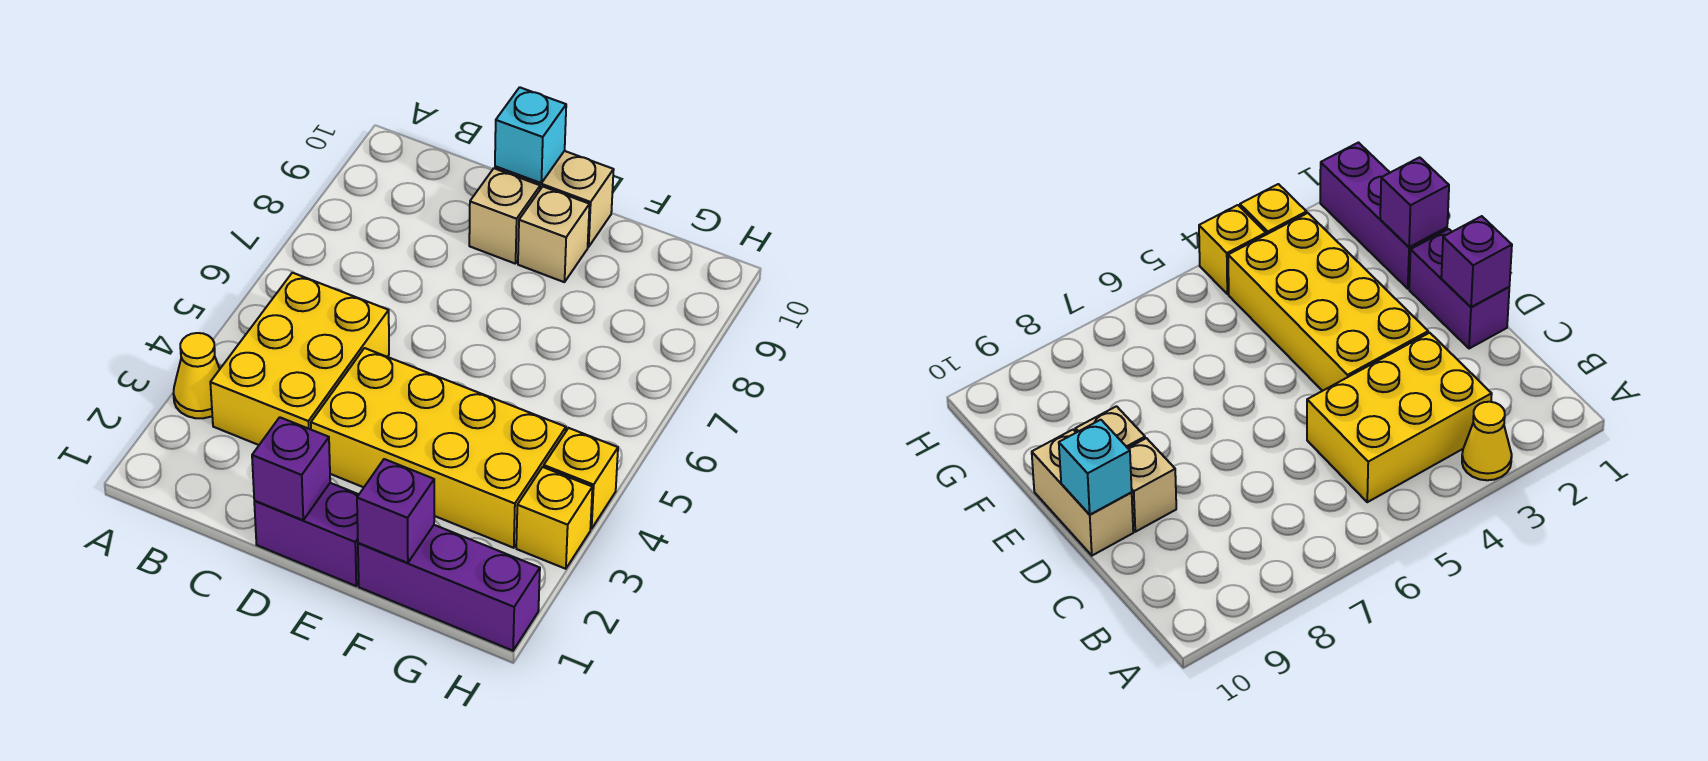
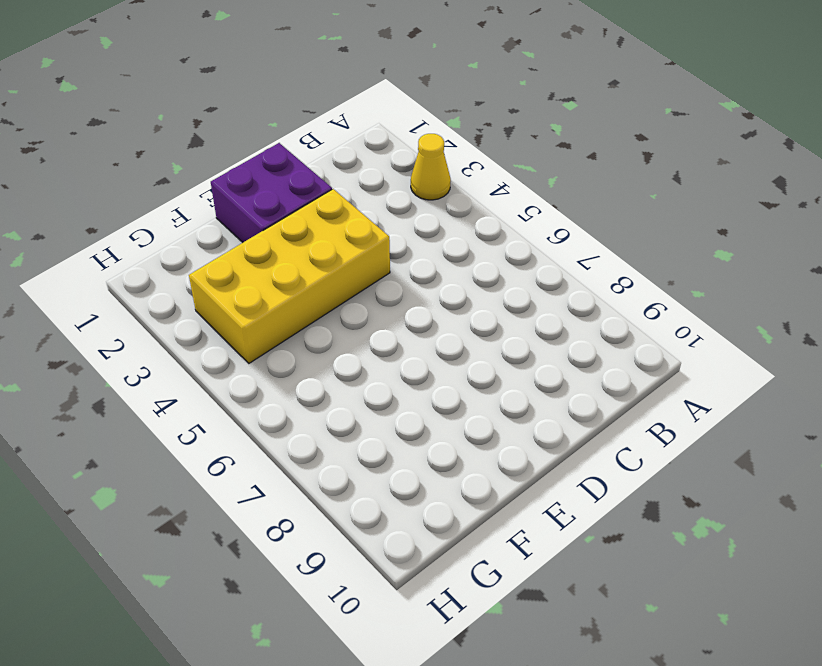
purple 2x2 brick [211,143,332,242] -> purple 1x2 brick [254,483,359,586]
none -> yellow 2x3 brick [210,273,389,445]
none -> tan 1x1 brick [469,168,540,264]
none -> tan 1x2 brick [495,151,614,247]

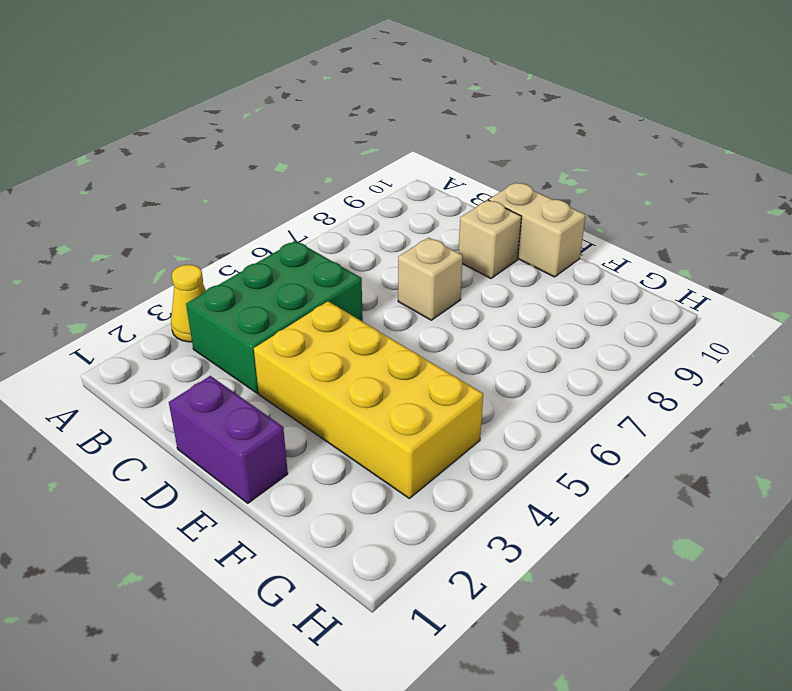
green 2x3 brick [186,241,363,393] -> yellow 2x3 brick [210,273,389,445]
tan 1x1 brick [398,238,463,320] -> tan 1x1 brick moved to [518,187,589,282]
none -> purple 1x3 brick [358,525,540,651]
none -> yellow 1x1 brick [516,467,592,569]
none -> yellow 1x1 brick [544,428,618,529]

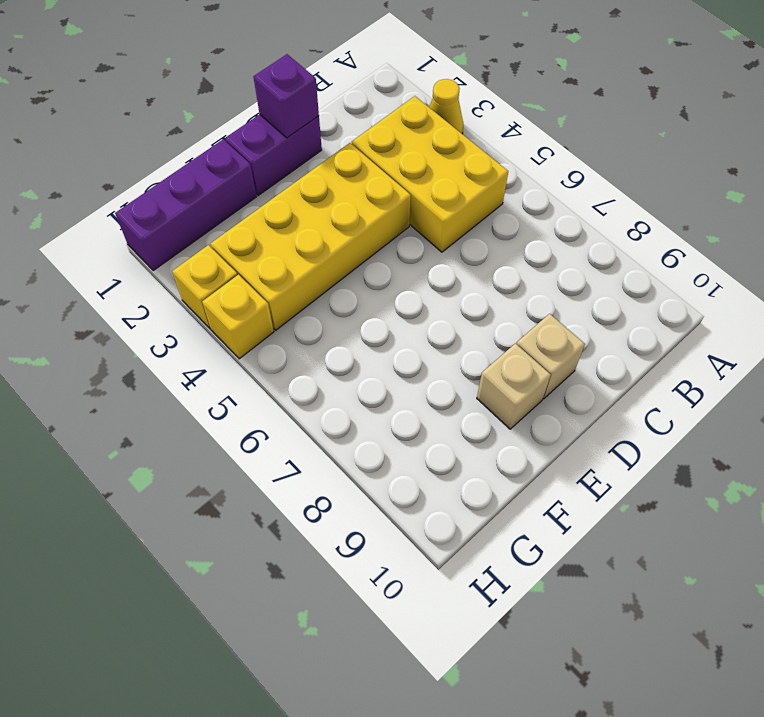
none -> tan 1x2 brick [495,151,614,247]
none -> cyan 1x1 brick [495,87,566,183]
none -> purple 1x1 brick [357,459,434,563]

